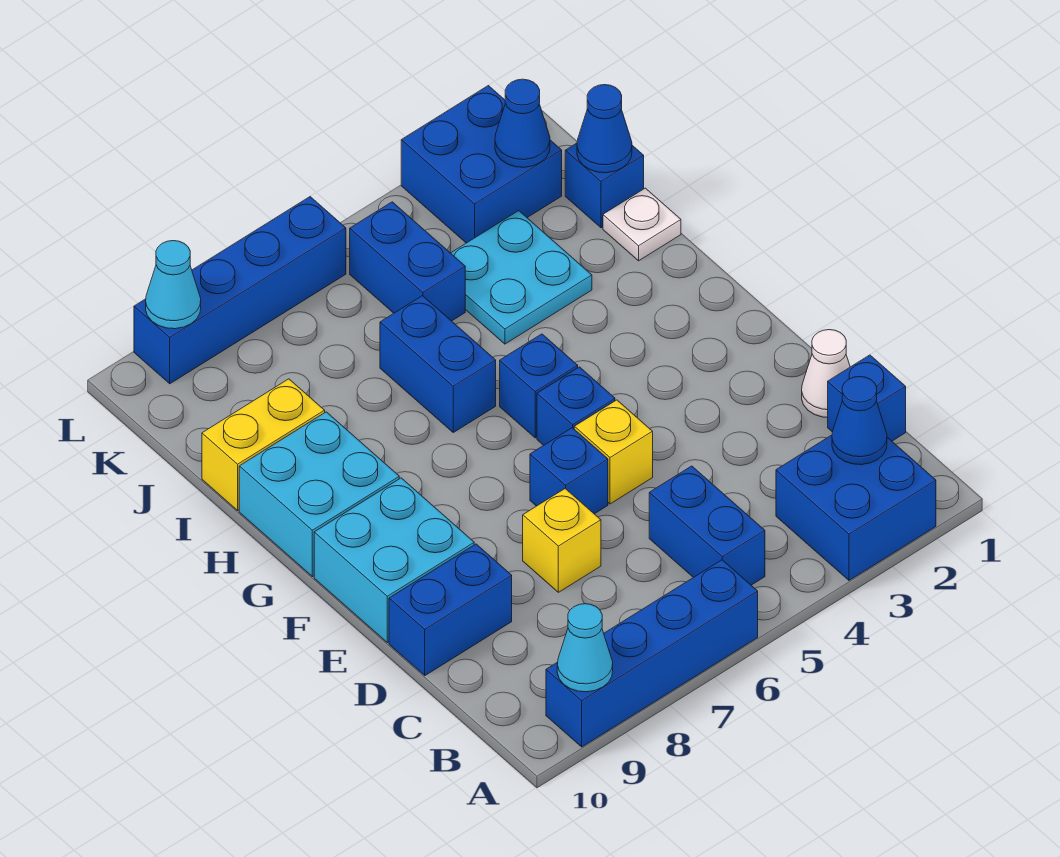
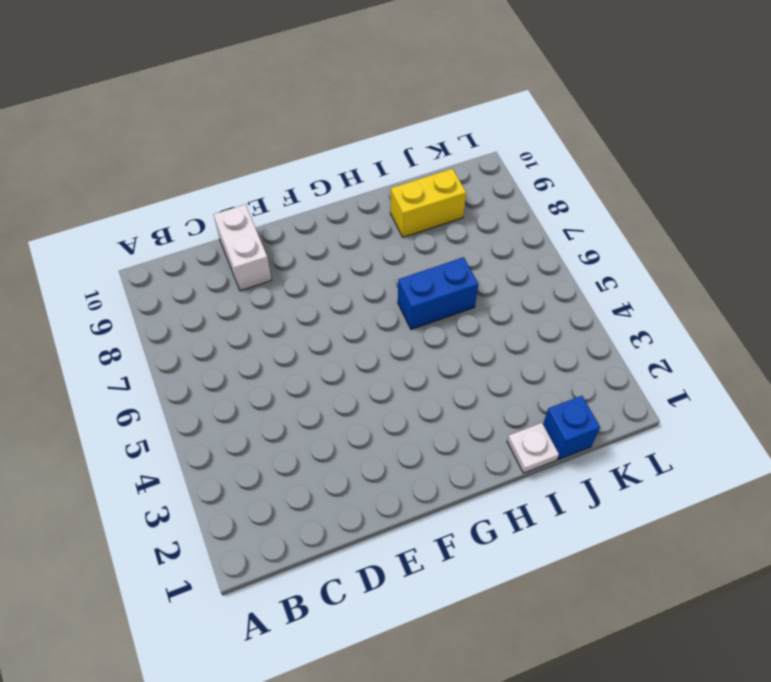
white 1x2 brick [214,205,272,291] -> blue 1x2 brick [389,544,512,676]
yellow 1x2 brick [390,169,466,237] -> yellow 1x2 brick turned to [202,379,325,510]
none -> blue 2x2 brick [776,435,936,580]
none -> blue 1x4 brick [546,560,758,747]
none -> blue 1x2 brick [649,466,765,585]

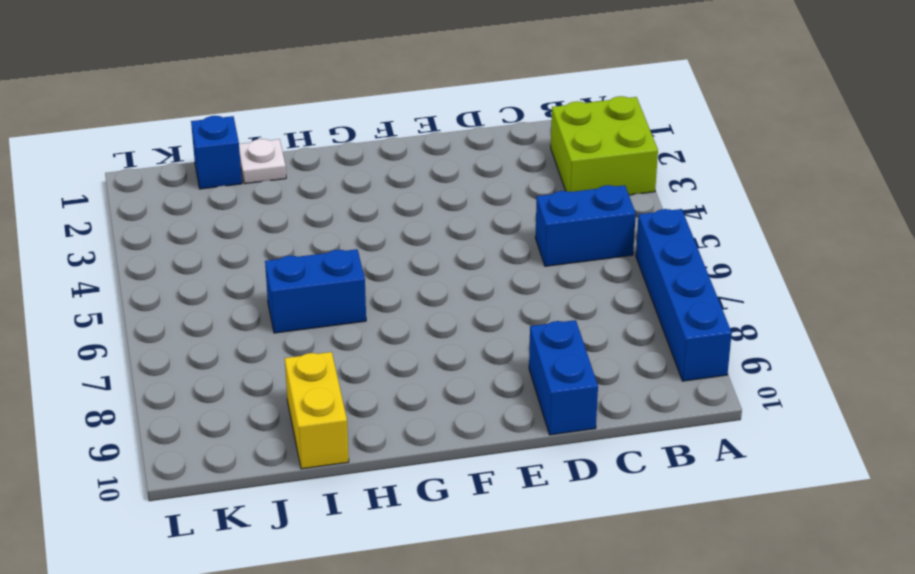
lime 2x2 brick [551,96,658,195] -> blue 2x2 brick [776,435,936,580]
none -> blue 1x1 brick [828,355,906,441]
none -> white 1x1 cone [802,330,850,417]
none -> yellow 1x1 brick [523,489,601,592]

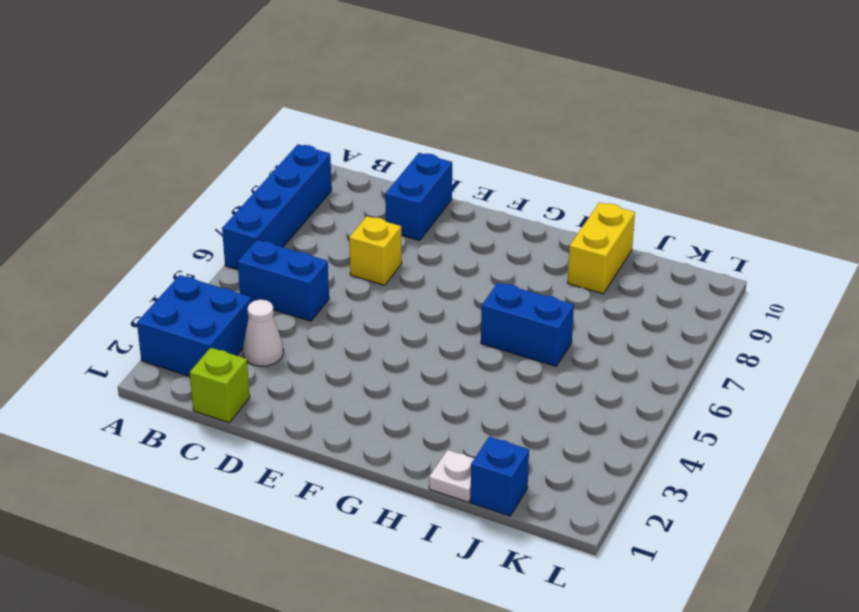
lime 1x1 brick [190,347,250,423] -> blue 1x1 brick [828,355,906,441]
white 1x1 cone [243,300,283,366] -> white 1x1 cone moved to [802,330,850,417]
none -> yellow 1x1 brick [574,400,653,504]
none -> blue 1x1 brick [530,428,608,514]
none -> cyan 2x2 brick [314,478,474,643]

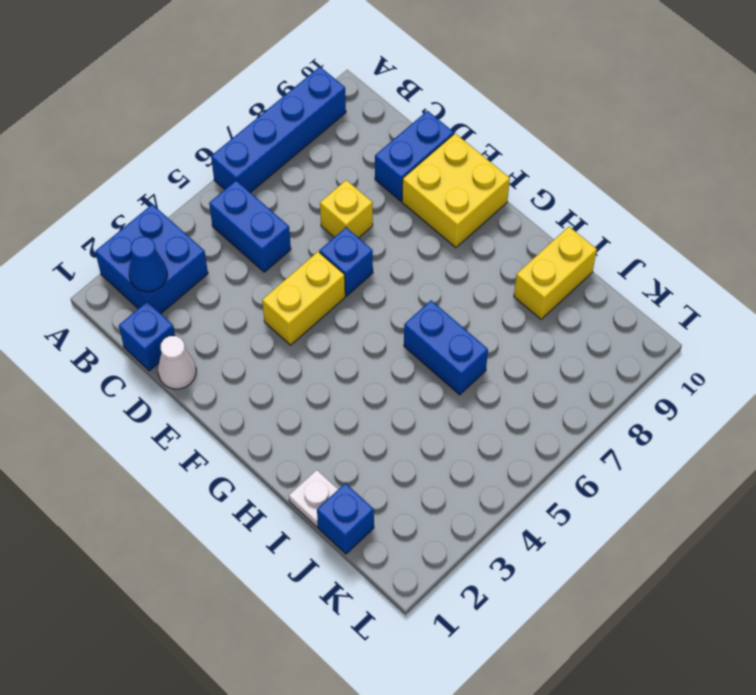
yellow 1x2 brick [262,252,345,345] -> yellow 1x1 brick [574,400,653,504]
yellow 2x2 brick [402,133,510,248] -> cyan 2x2 brick [314,478,474,643]
none -> blue 1x1 brick [537,367,615,445]
none -> blue 1x1 brick [500,334,578,438]
none -> cyan 2x2 brick [239,412,399,577]

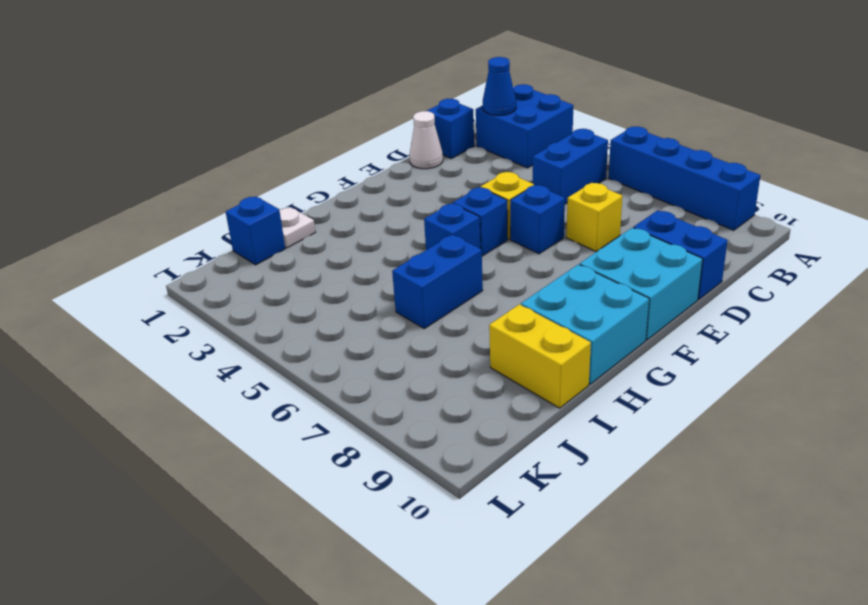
none -> cyan 2x2 plate [451,211,592,344]
none -> blue 1x2 brick [350,202,465,321]
none -> blue 2x2 brick [401,86,562,243]

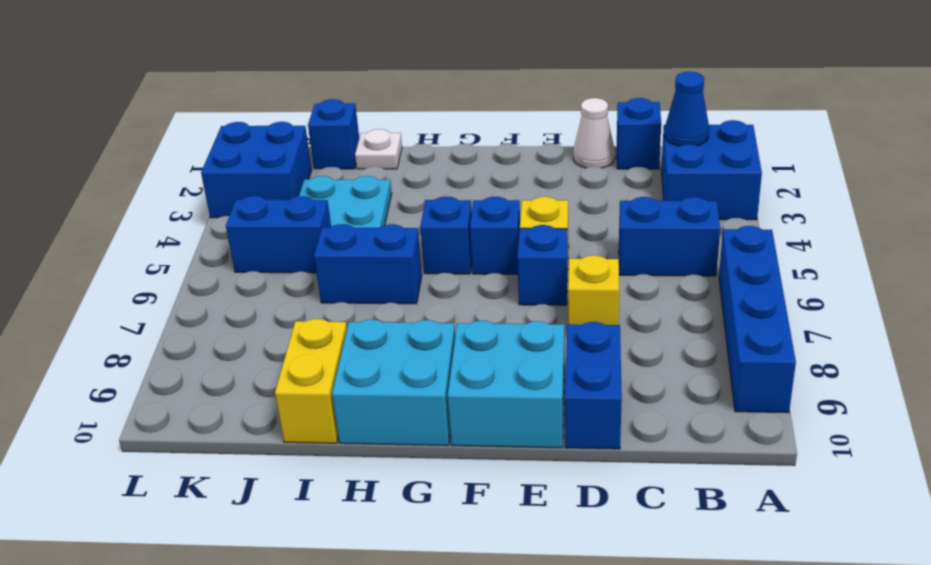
none -> blue 1x4 brick [134,197,346,384]
none -> cyan 1x1 cone [557,604,613,692]
none -> blue 1x1 cone [577,85,632,173]

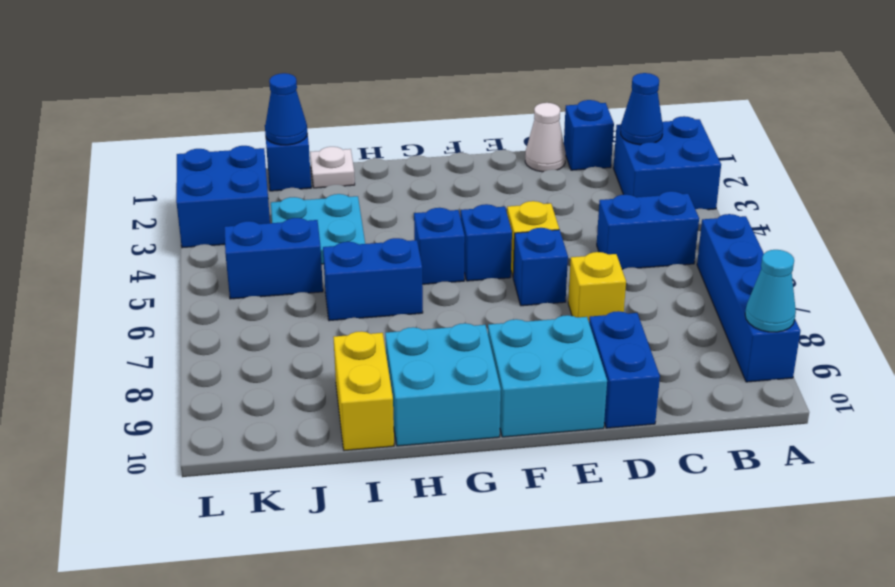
none -> blue 1x4 brick [134,197,346,384]
none -> blue 1x1 cone [495,79,550,167]
none -> cyan 1x1 cone [146,241,201,329]

